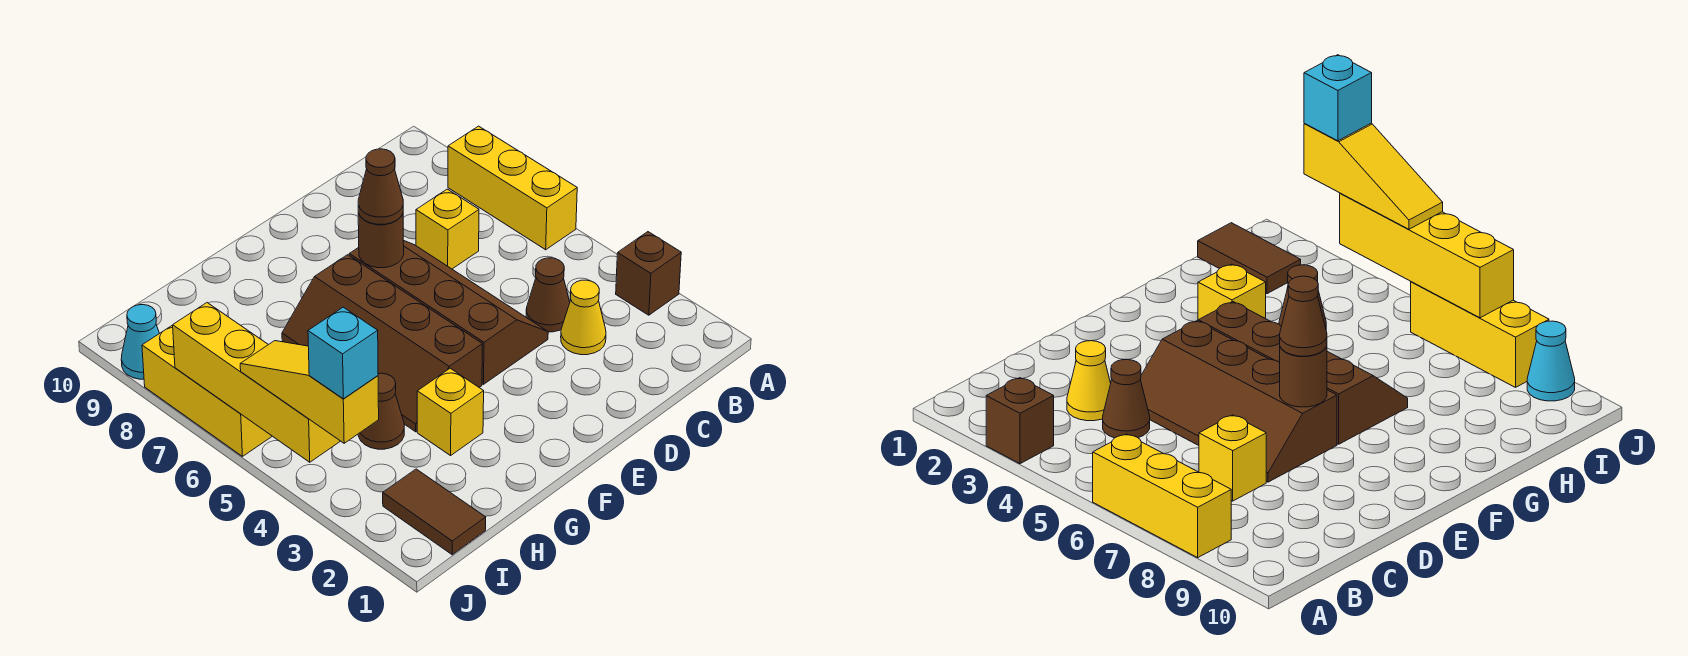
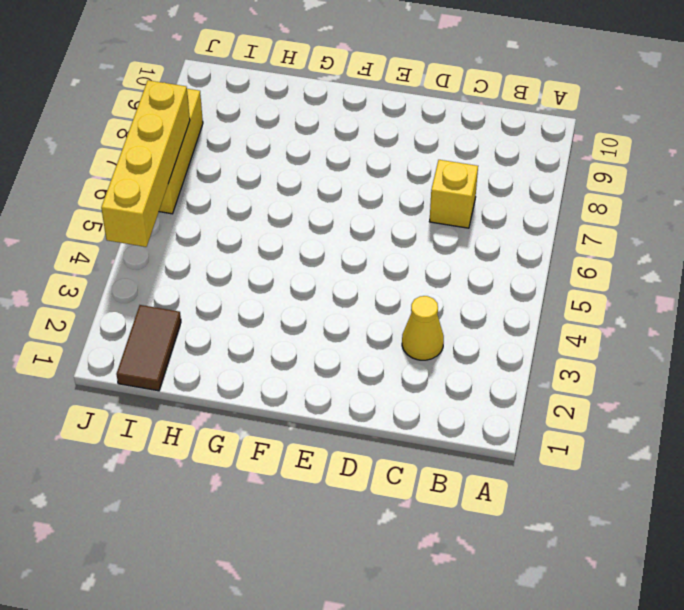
none -> brown 1x1 brick [616,232,681,315]
none -> yellow 1x3 brick [448,126,577,250]
none -> brown 1x1 cone [526,258,570,332]

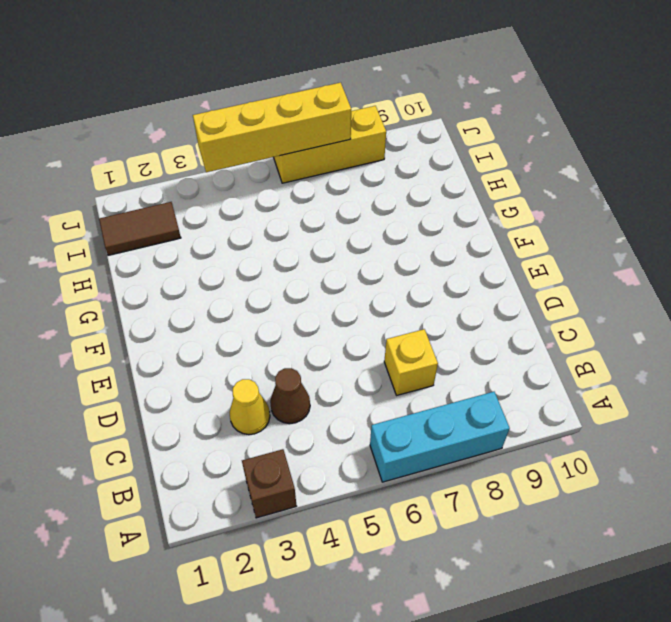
cyan 1x3 brick [370,392,510,482] -> yellow 1x3 brick [448,126,577,250]
none -> brown 2x4 slope [349,240,548,384]
none -> brown 2x4 slope [282,255,482,432]
none -> yellow 1x1 brick [417,368,484,456]

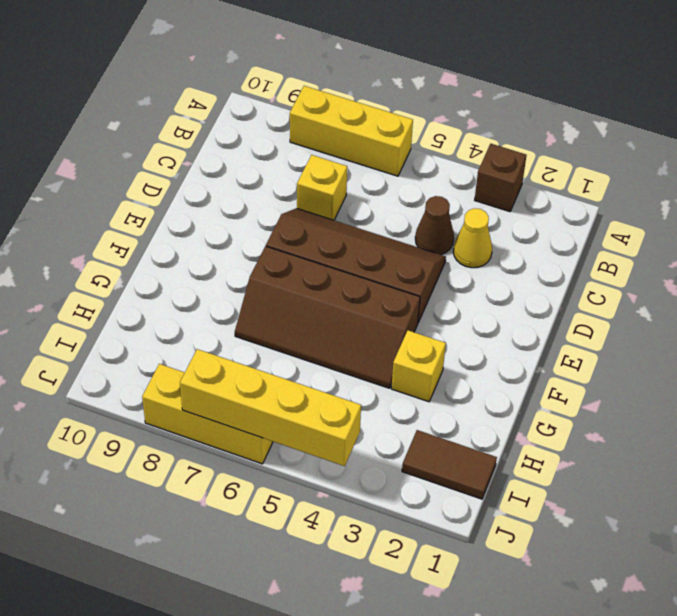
none -> brown 1x1 cone [358,373,404,449]
none -> cyan 1x1 cone [121,305,159,379]
none -> brown 1x1 round brick [358,213,404,268]

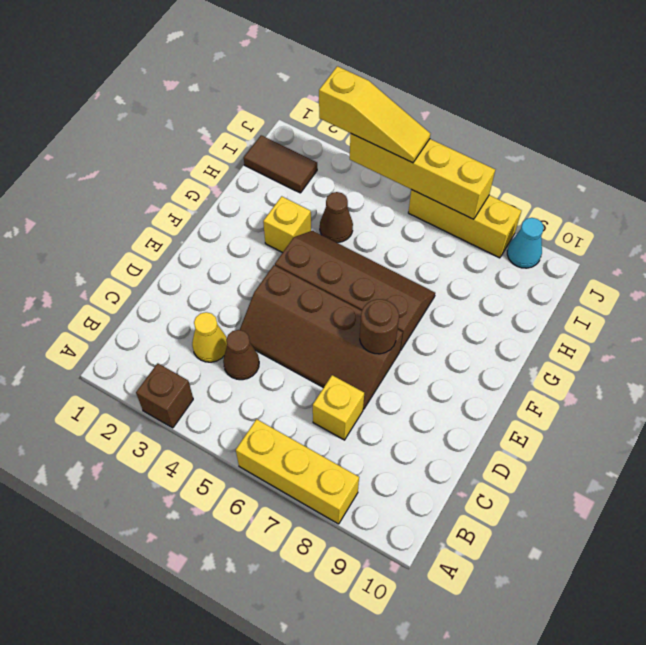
none -> brown 1x1 cone [358,149,403,224]
none -> cyan 1x1 brick [308,307,378,399]

